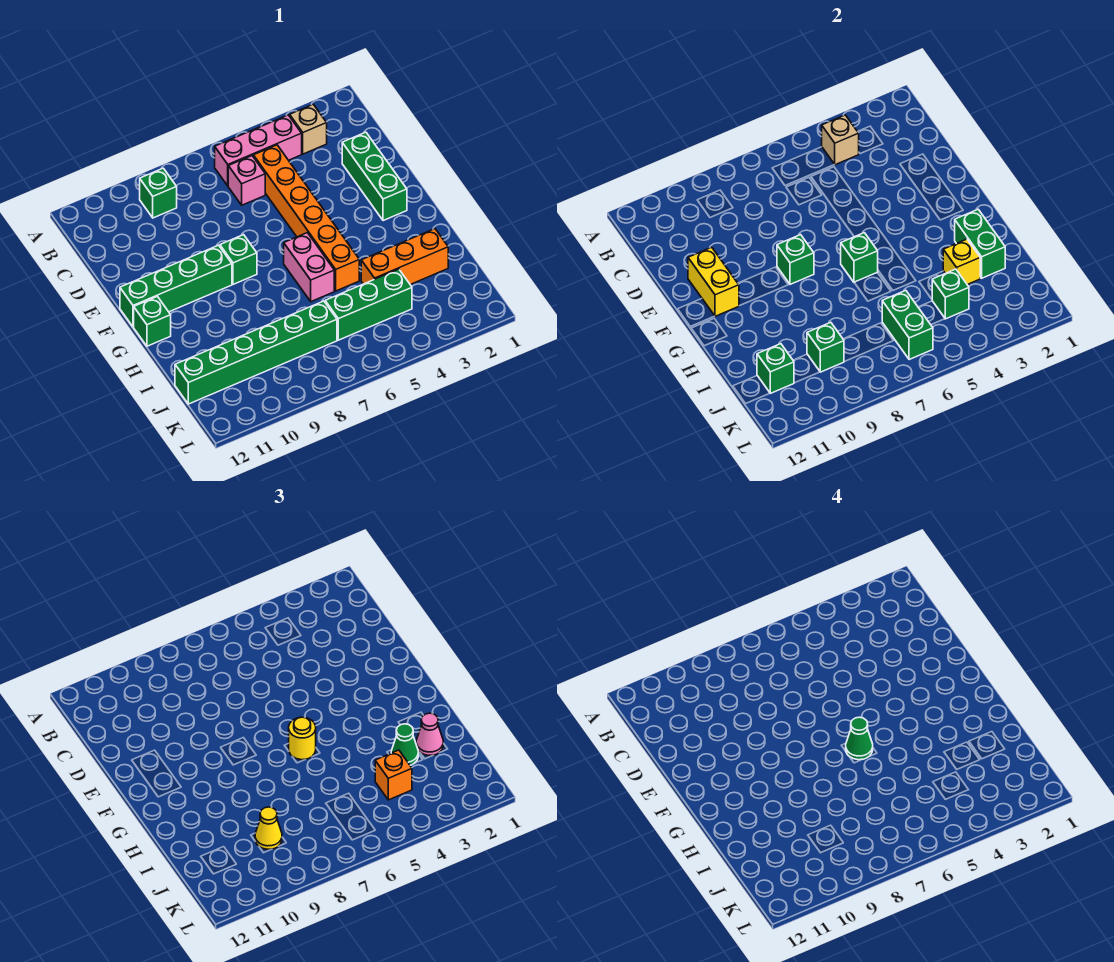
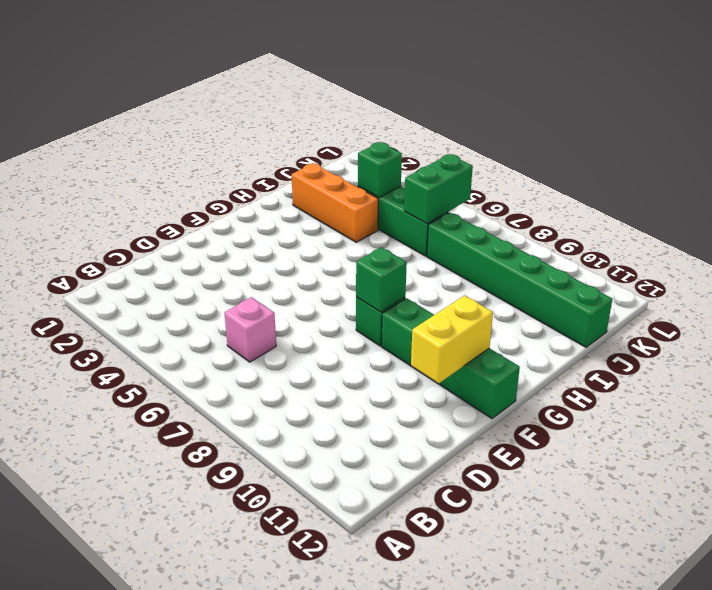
none -> tan 1x1 brick [290,104,327,154]
none -> pink 1x3 brick [215,115,302,186]
none -> green 1x1 brick [140,168,177,218]

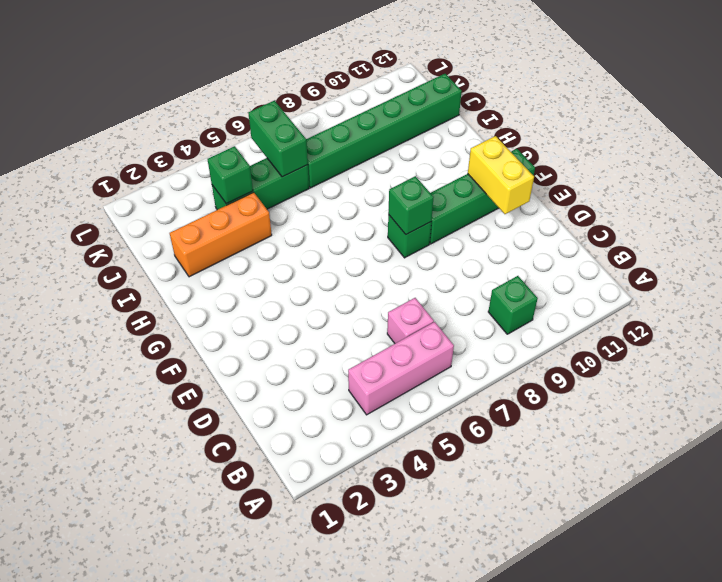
none -> tan 1x1 brick [290,104,327,154]
none -> orange 1x6 brick [253,145,359,291]
none -> green 1x3 brick [342,132,407,221]

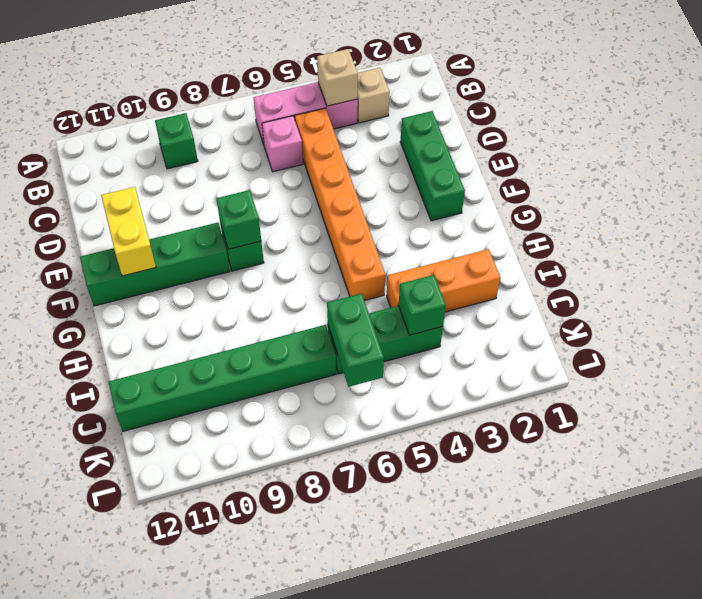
none -> pink 1x2 brick [284,233,334,302]
none -> green 1x1 brick [134,297,171,346]
none -> green 1x1 brick [841,233,878,282]

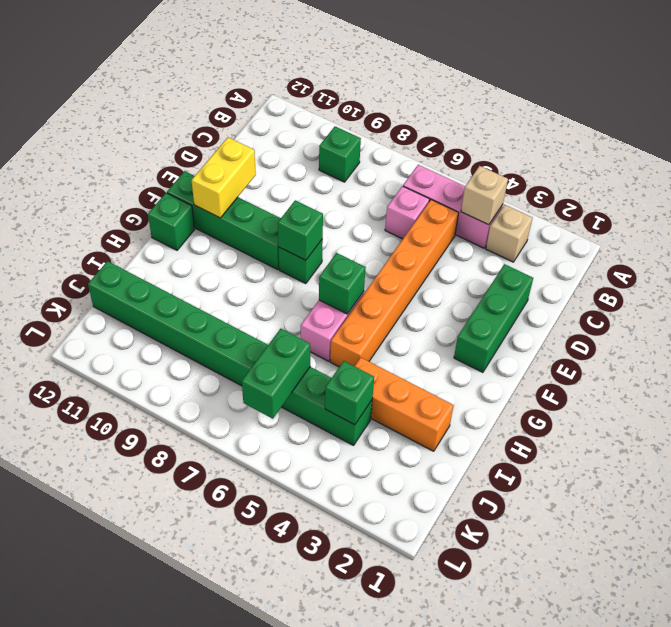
none -> green 1x2 brick [955,210,1005,278]
none -> yellow 1x1 brick [943,239,980,285]
none -> green 1x1 brick [807,322,844,372]

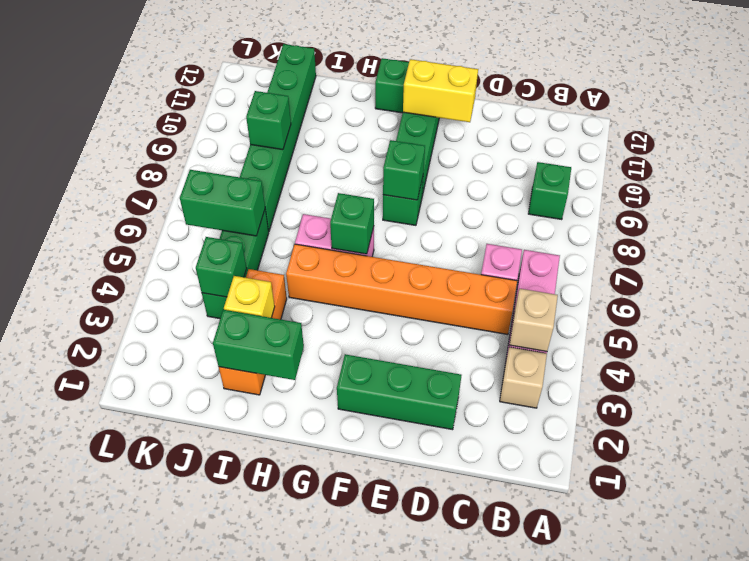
none -> green 1x1 brick [757,344,794,393]
none -> yellow 1x1 round brick [289,717,316,760]
none -> pink 1x1 cone [416,713,443,756]

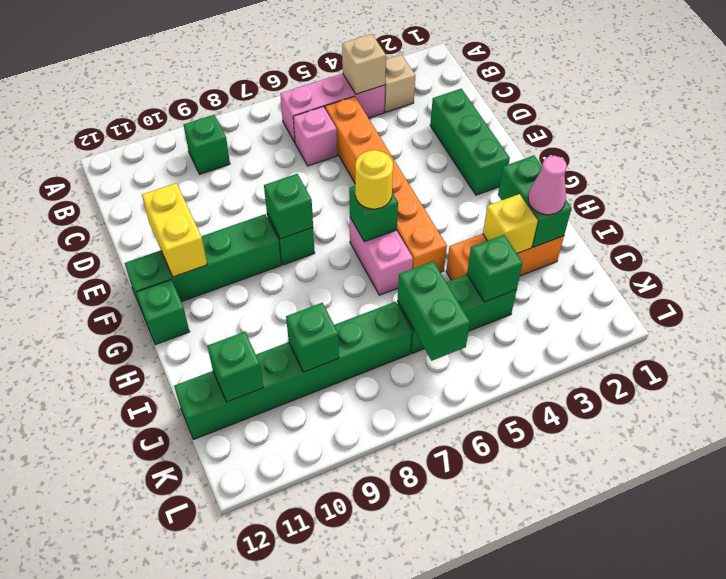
none -> green 1x1 cone [391,724,418,765]
none -> orange 1x1 brick [375,750,412,800]
none -> yellow 1x1 cone [255,807,282,849]

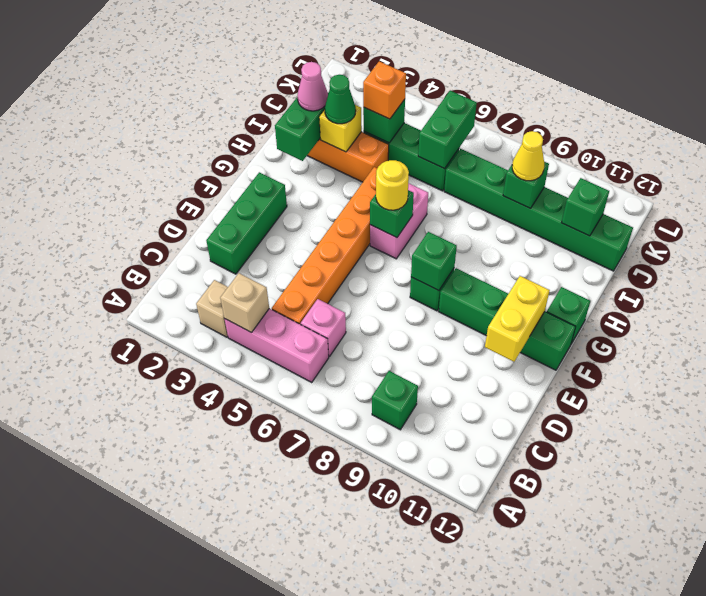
none -> green 1x1 cone [846,717,873,760]

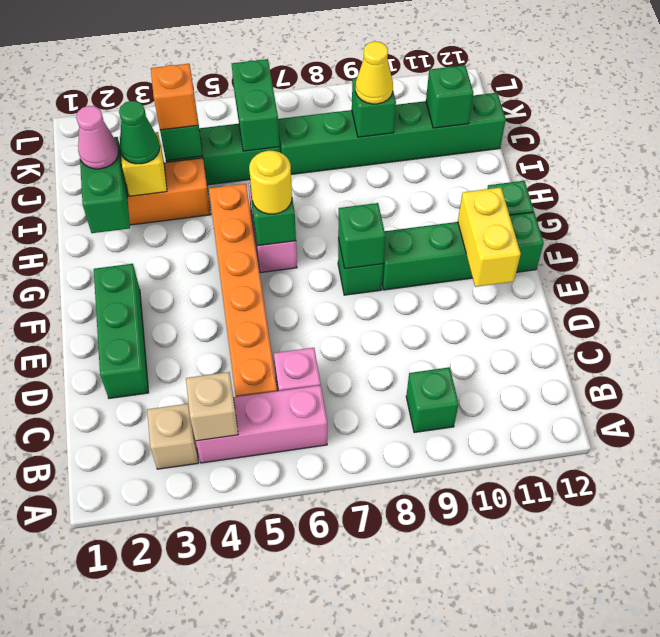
none -> green 1x1 cone [846,717,873,760]

